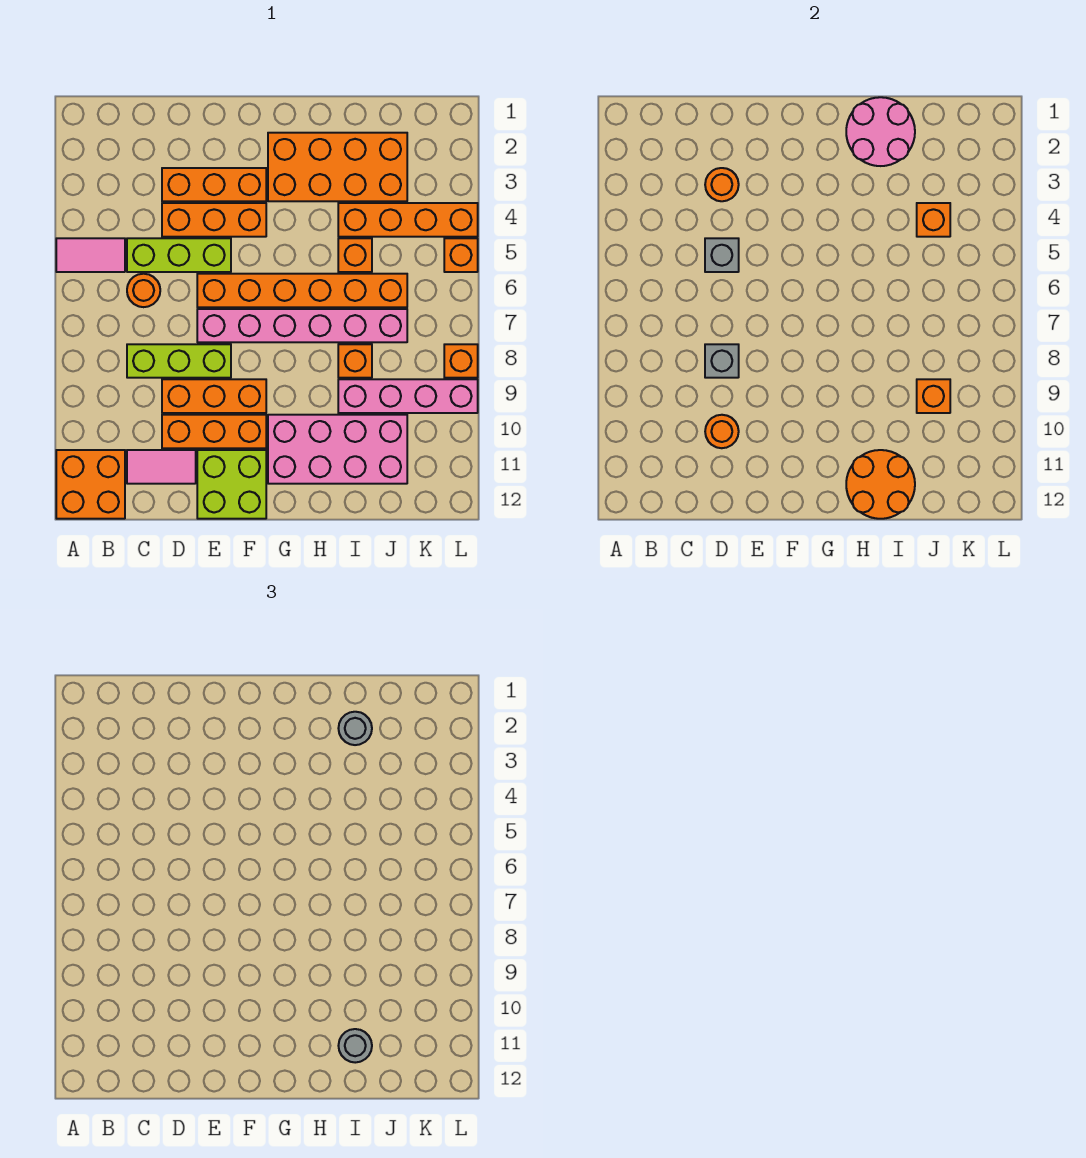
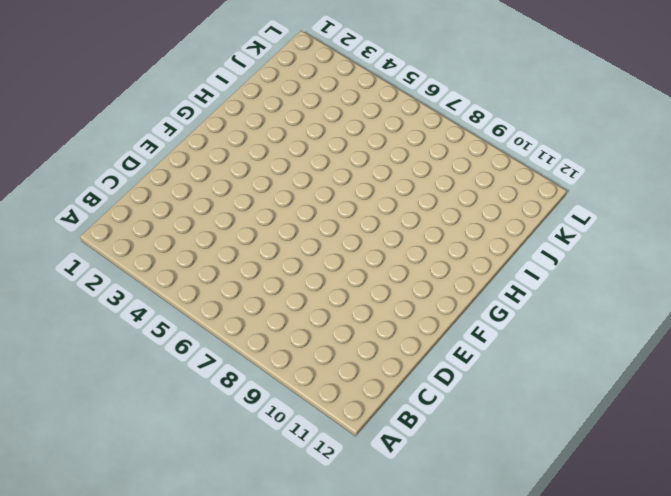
none -> pink 1x2 tile [56,238,125,272]
none -> orange 2x2 brick [56,450,125,519]
none -> lime 1x3 brick [127,238,231,272]
none -> orange 1x1 round brick [127,274,160,307]

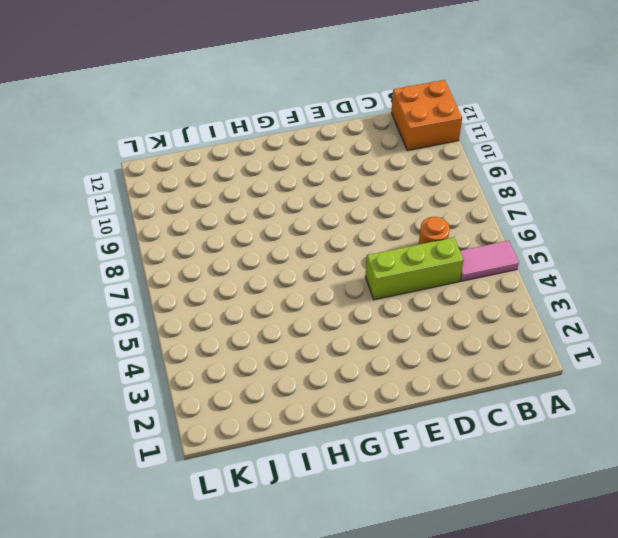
none -> lime 1x3 brick [127,344,231,378]
none -> pink 1x2 tile [127,450,196,484]
none -> orange 1x3 brick [162,168,266,201]
none -> orange 1x3 brick [162,203,266,237]

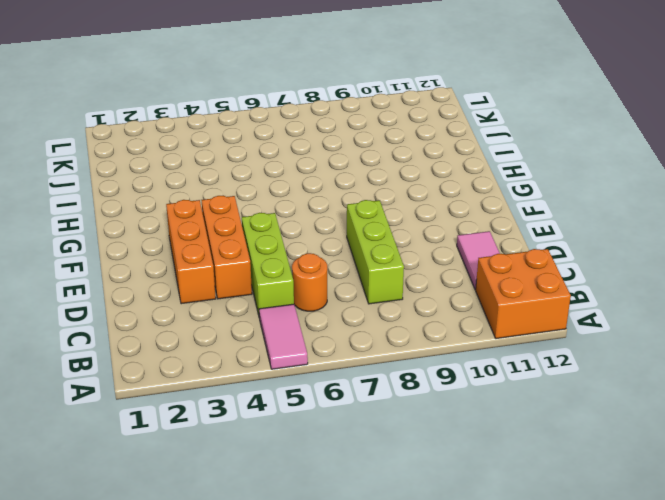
none -> orange 1x3 brick [162,379,266,413]
none -> orange 1x3 brick [162,415,266,448]
none -> orange 1x6 brick [197,274,407,307]
none -> pink 1x6 brick [197,309,407,342]

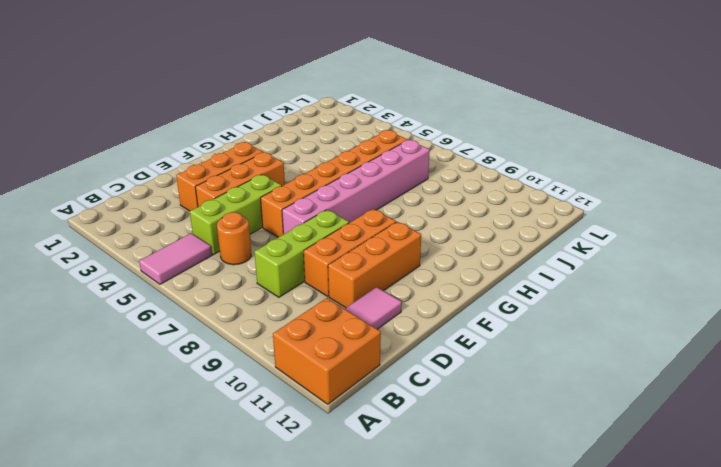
none -> lime 2x2 brick [197,450,266,519]
none -> orange 2x4 brick [268,133,407,201]
none -> pink 2x4 brick [268,415,407,484]
none -> orange 1x4 brick [338,203,478,237]

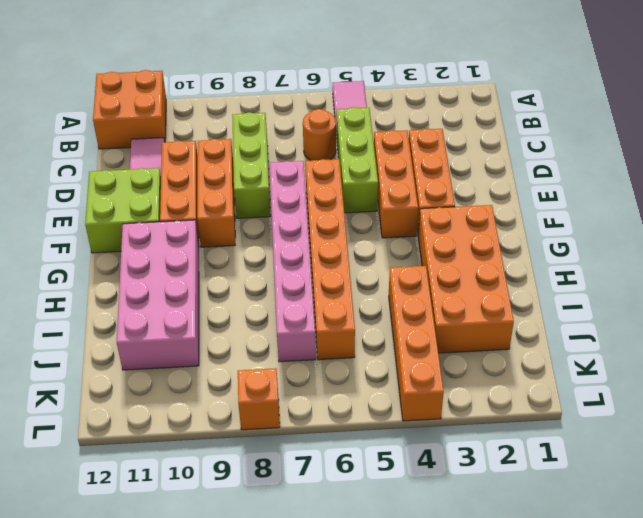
none -> orange 1x1 brick [338,238,372,272]
none -> orange 1x1 brick [338,344,372,378]
none -> pink 1x4 brick [338,379,478,413]
none -> orange 1x1 brick [444,238,478,272]

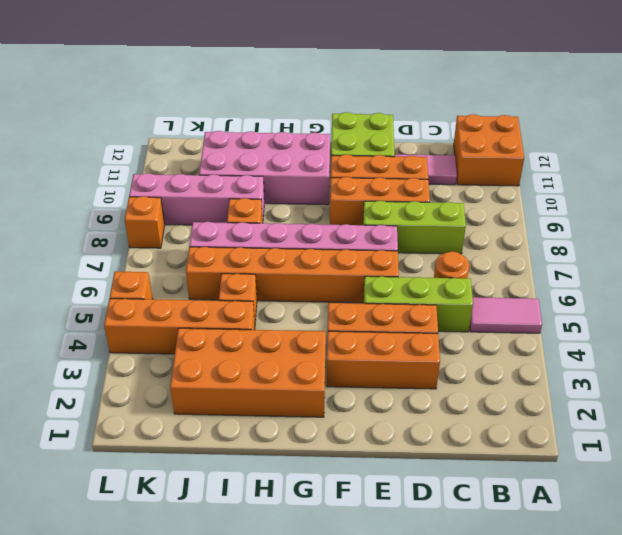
none -> orange 1x1 round brick [705,168,739,201]
none -> grey 1x1 brick [705,238,739,272]
none -> grey 1x1 brick [705,344,739,378]
none -> orange 1x1 round brick [705,415,739,448]

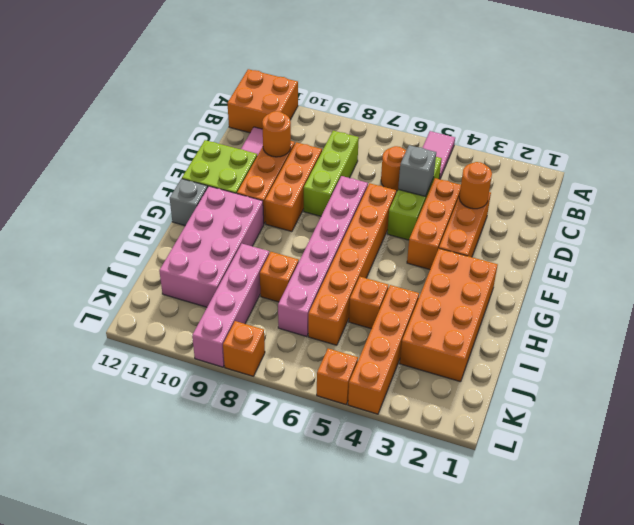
grey 1x1 brick [170,179,208,226] -> grey 1x1 brick moved to [705,344,739,378]
none -> pink 2x2 round brick [846,97,915,166]
none -> orange 2x2 round brick [846,450,915,519]
none -> orange 1x1 brick [917,203,950,237]
none -> orange 1x1 brick [917,379,950,413]

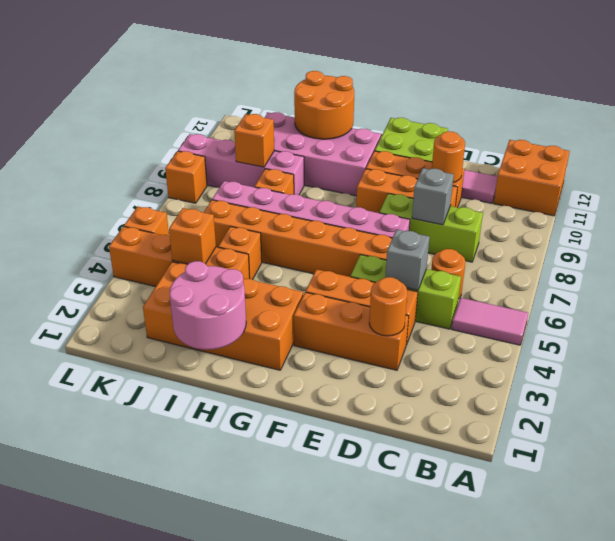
none -> grey 1x1 round brick [338,712,372,745]
none -> grey 1x1 round brick [338,1029,372,1063]

